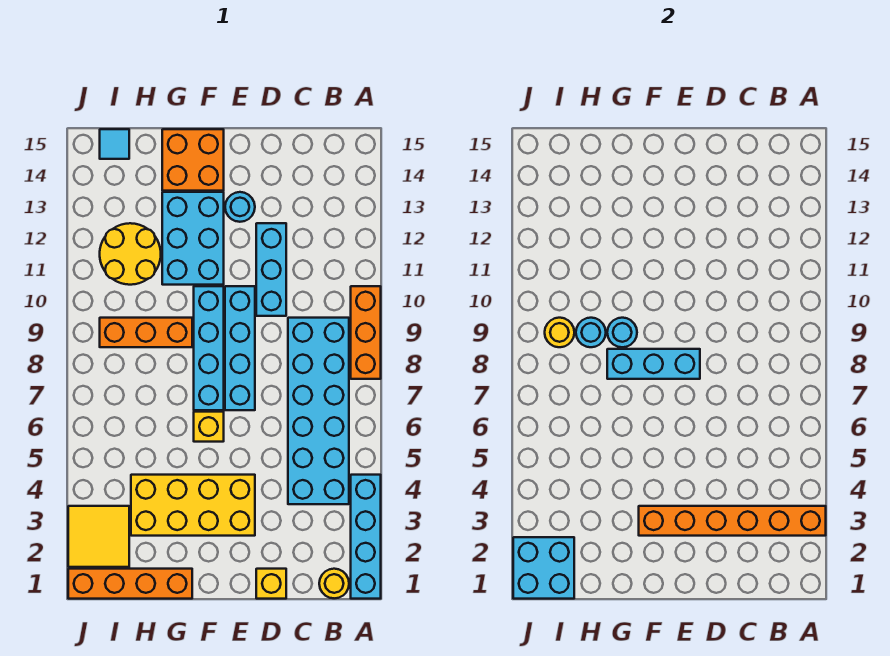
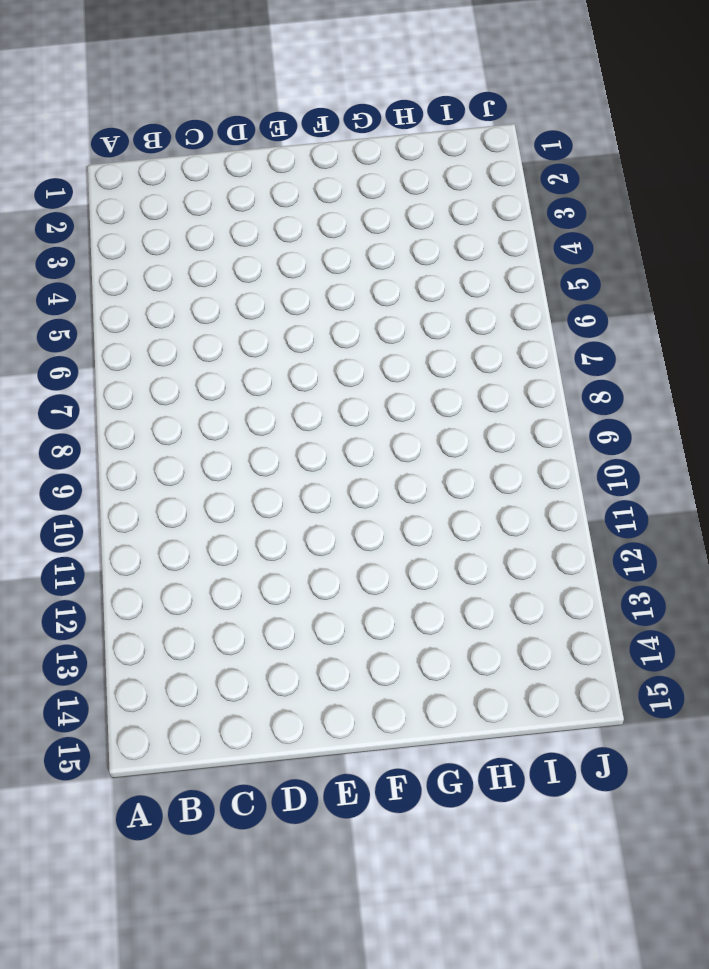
none -> cyan 1x4 brick [351,475,381,599]
none -> orange 1x3 brick [351,286,381,379]
none -> yellow 1x1 round brick [319,569,349,598]

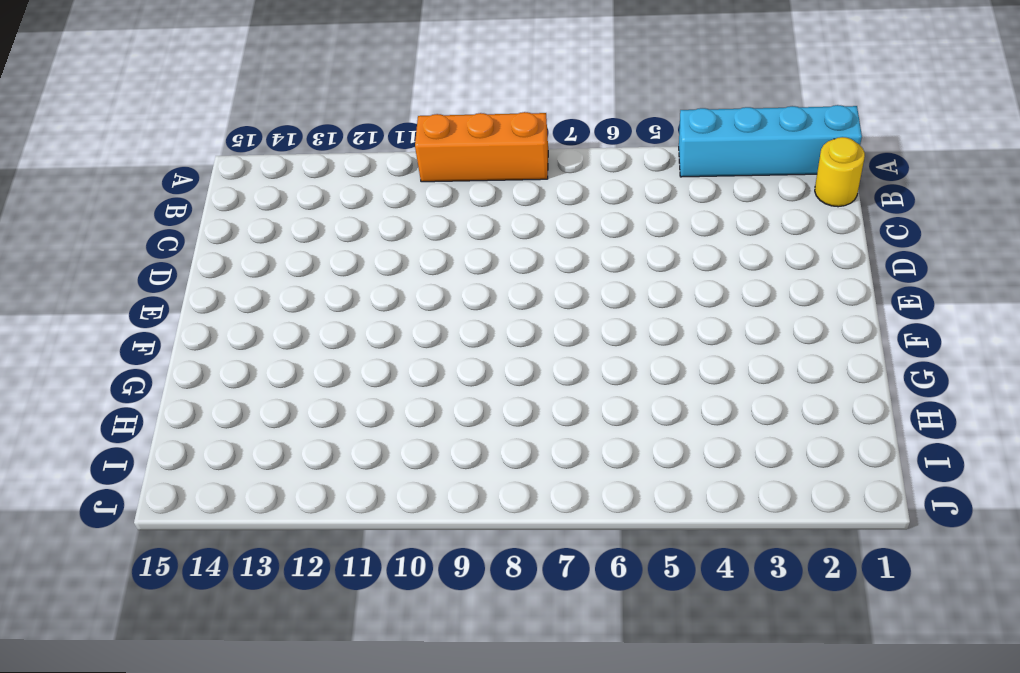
none -> cyan 2x6 brick [288,318,349,504]
none -> yellow 1x1 brick [256,569,286,599]
none -> cyan 1x3 brick [256,223,286,316]

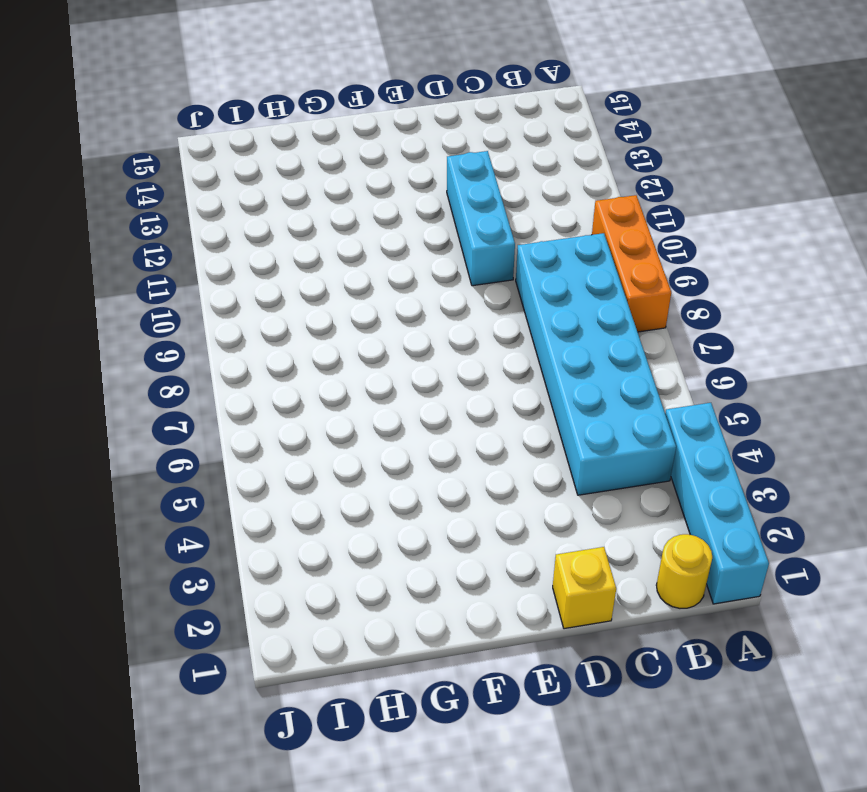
none -> yellow 2x4 brick [131,475,255,536]
none -> cyan 1x4 brick [225,286,255,410]
none -> cyan 1x1 round brick [225,192,255,222]

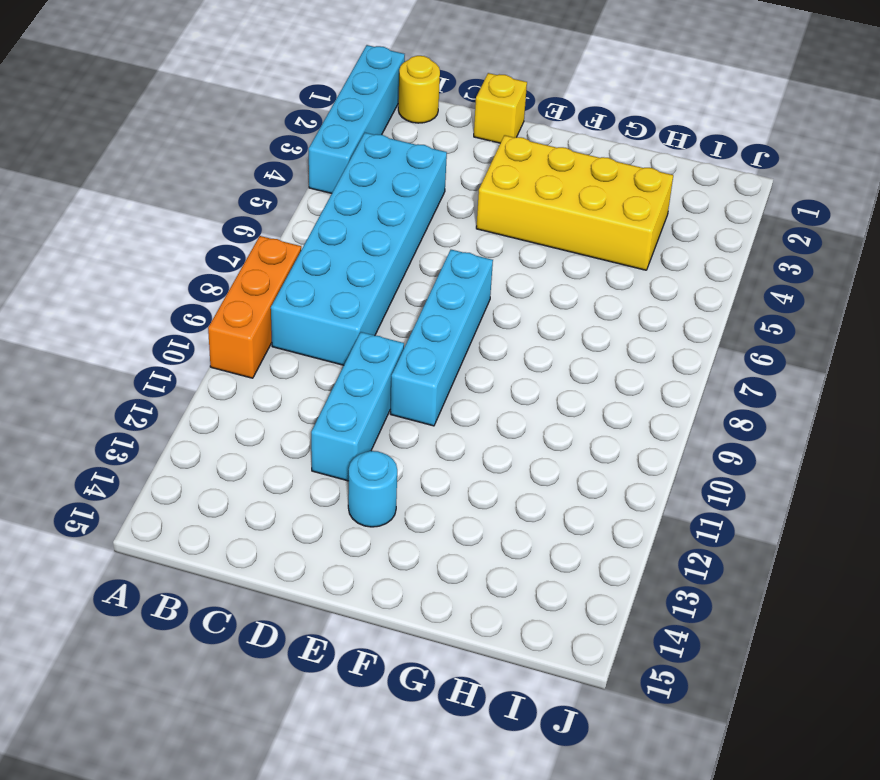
none -> yellow 1x1 brick [194,412,224,442]
none -> cyan 1x4 brick [194,286,224,410]
none -> cyan 2x3 brick [162,192,224,285]

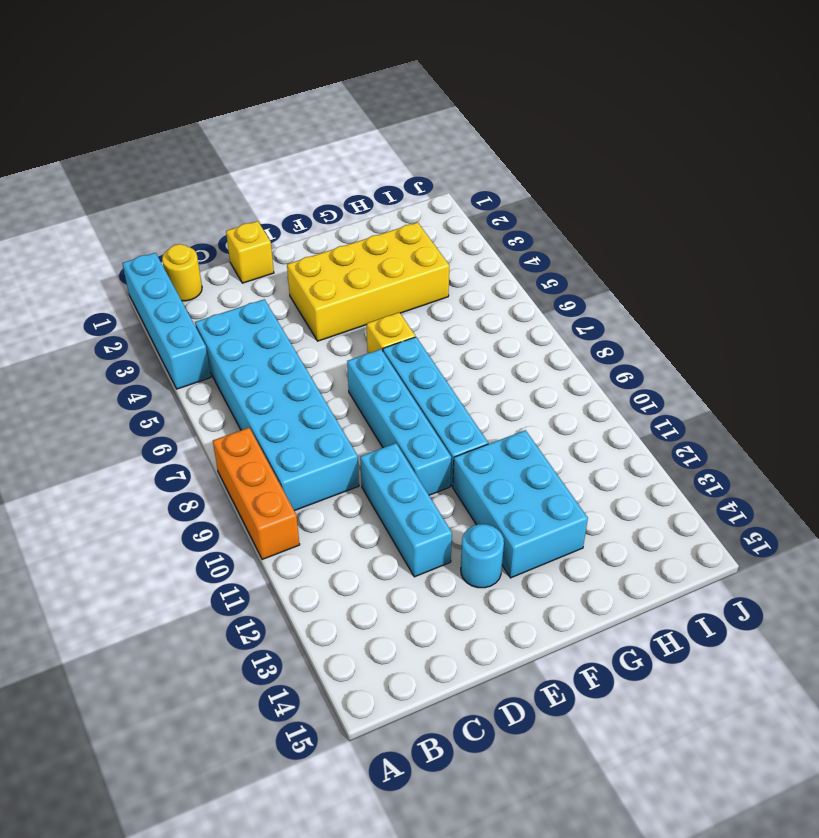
none -> orange 2x2 brick [162,129,224,191]
none -> orange 1x4 brick [68,569,192,599]
none -> orange 1x3 brick [100,318,192,347]

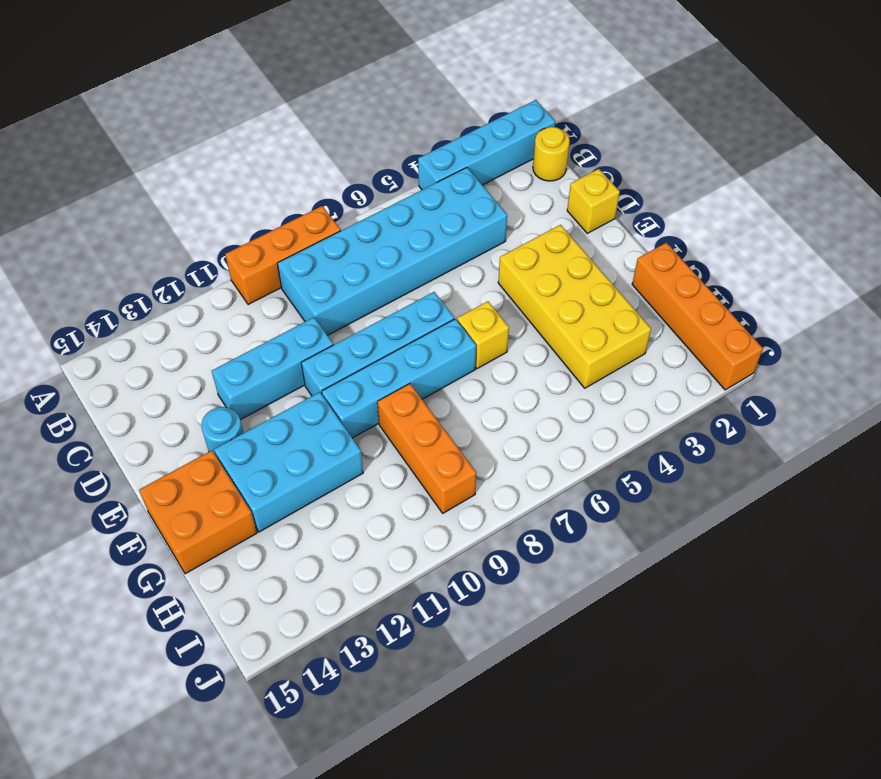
none -> yellow 2x2 round brick [100,223,161,285]
none -> yellow 2x2 tile [68,506,129,567]
none -> cyan 1x1 tile [100,129,129,159]

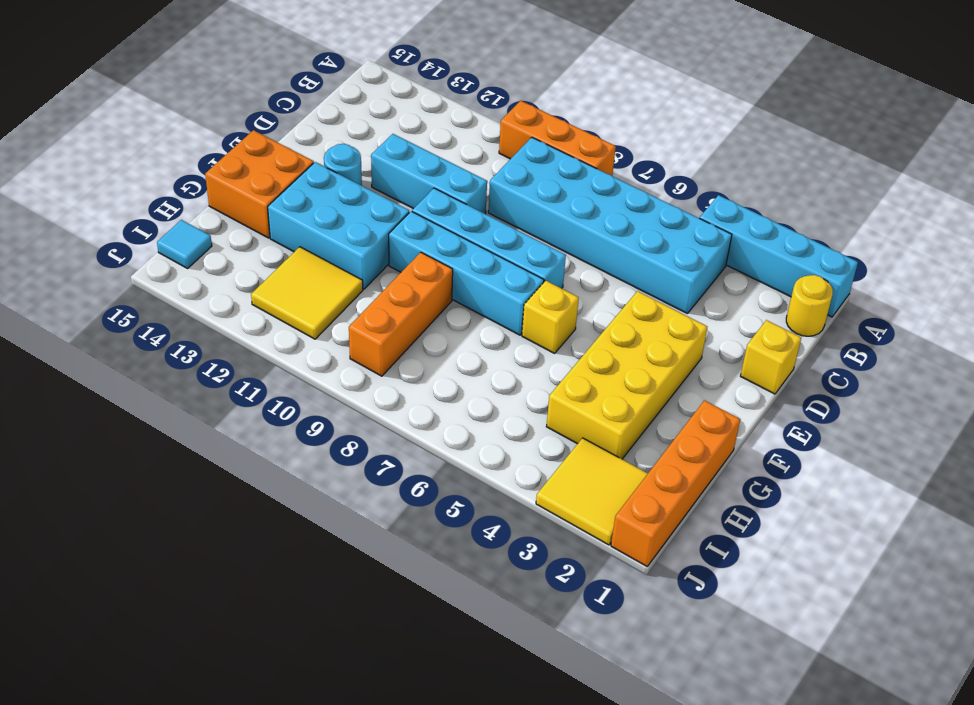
yellow 2x2 tile [251,247,363,339] -> yellow 2x2 round brick [100,223,161,285]
none -> orange 1x6 brick [639,506,826,536]
none -> cyan 1x3 brick [607,349,700,379]
none -> cyan 1x1 round brick [607,318,637,347]

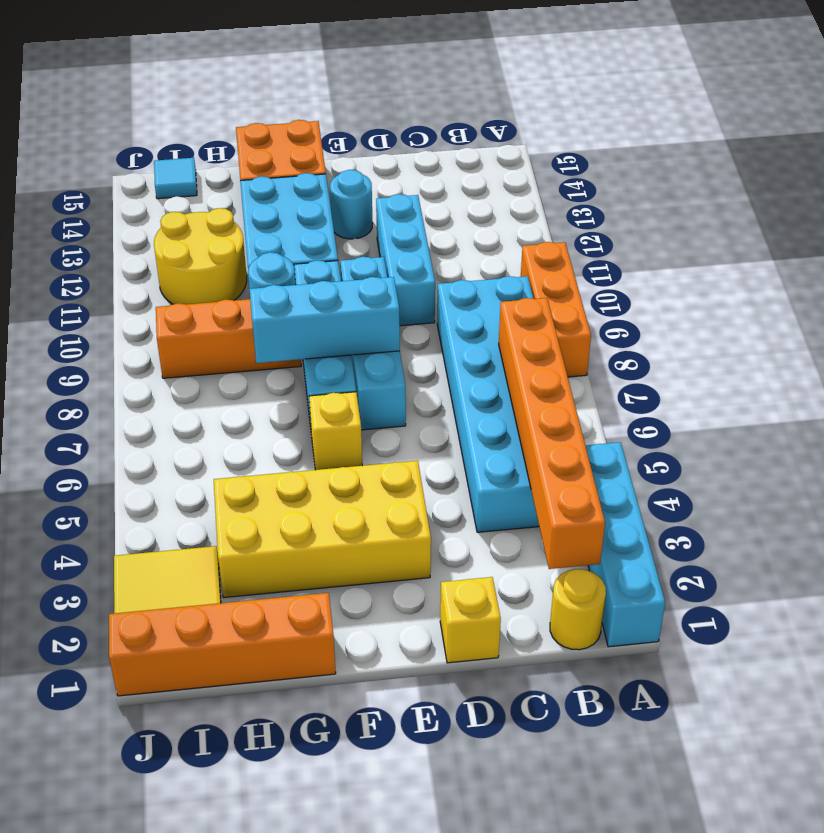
orange 1x6 brick [499,298,605,569] -> orange 1x6 brick turned to [639,506,826,536]
none -> cyan 1x1 round brick [576,318,606,347]
none -> cyan 2x2 brick [513,537,574,599]
none -> yellow 1x1 round brick [545,318,574,347]

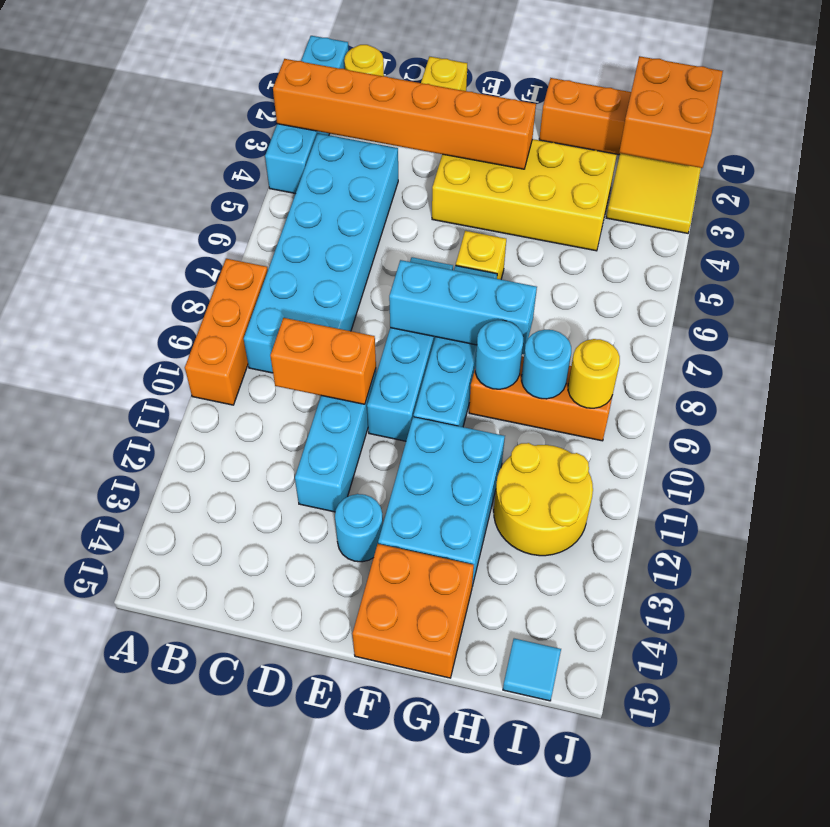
orange 1x2 brick [270,318,376,404] -> none
orange 2x2 brick [619,56,723,168] -> cyan 2x2 brick [513,537,574,599]

